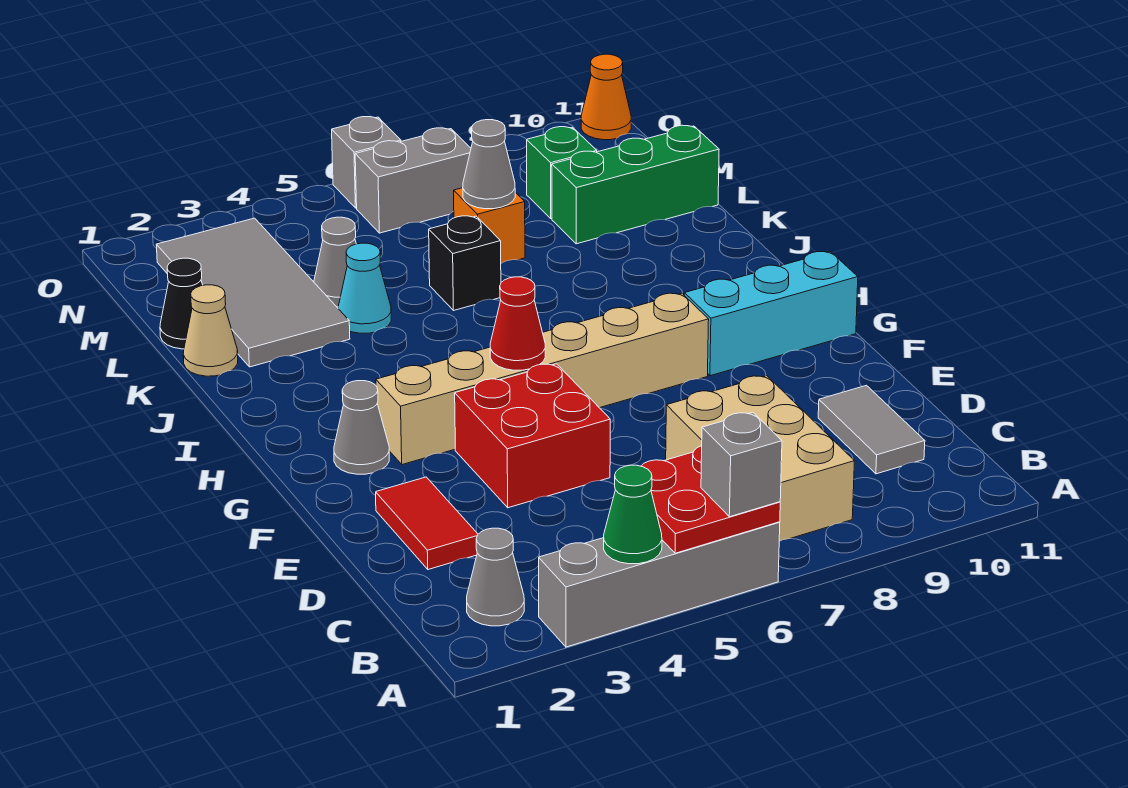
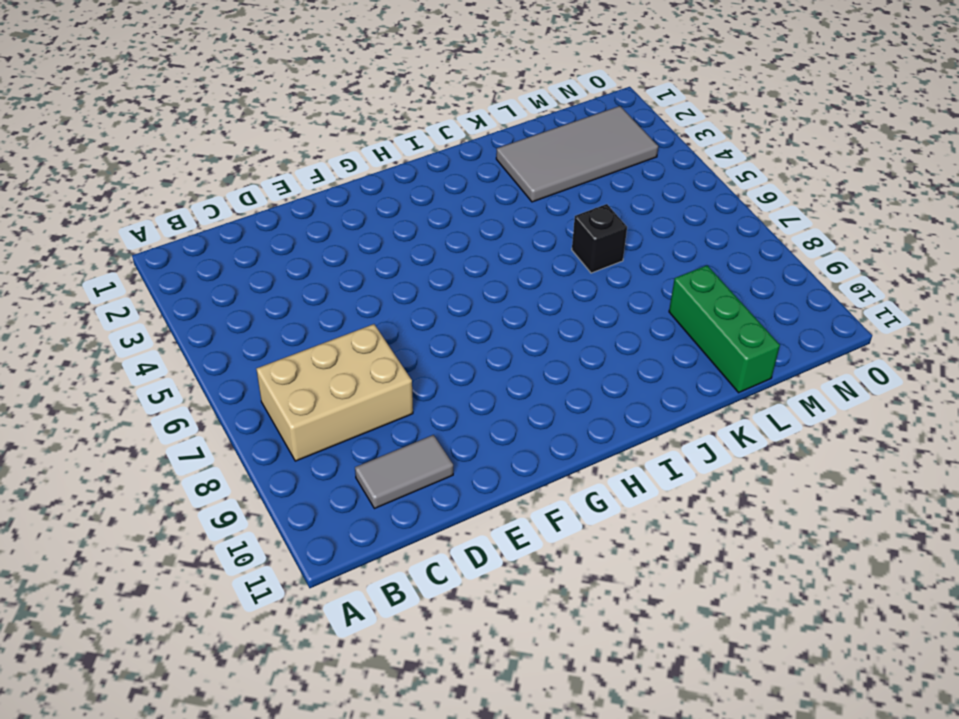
none -> grey 1x4 brick [539,522,780,647]
none -> grey 1x1 cone [467,528,524,626]
none -> red 1x2 tile [376,477,478,570]

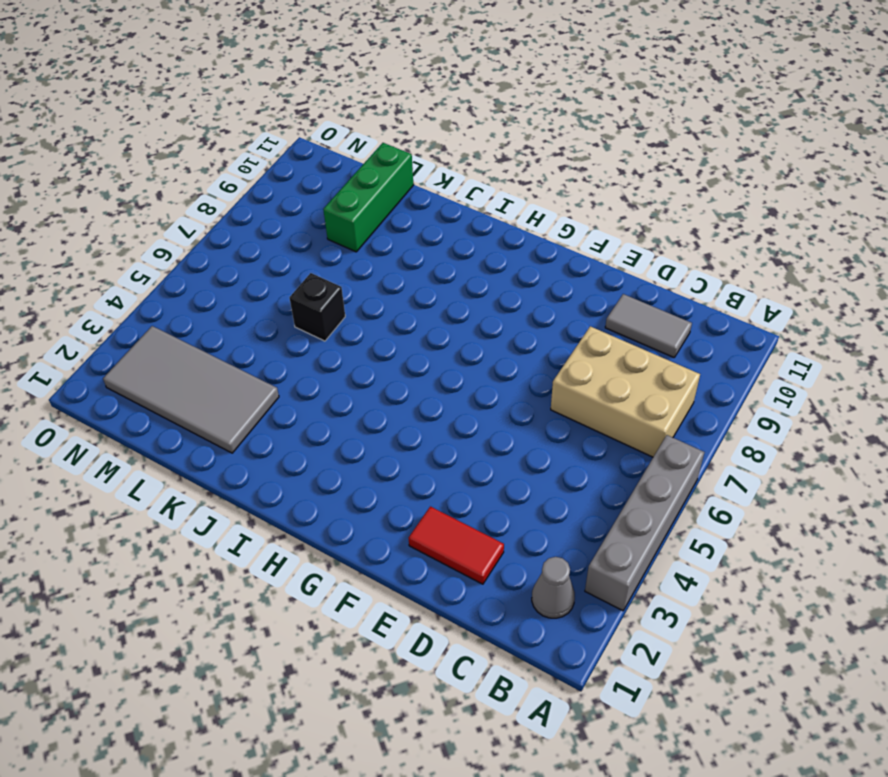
none -> red 2x2 brick [455,364,610,508]
none -> grey 1x1 cone [334,381,389,474]
none -> tan 1x6 brick [376,293,709,465]

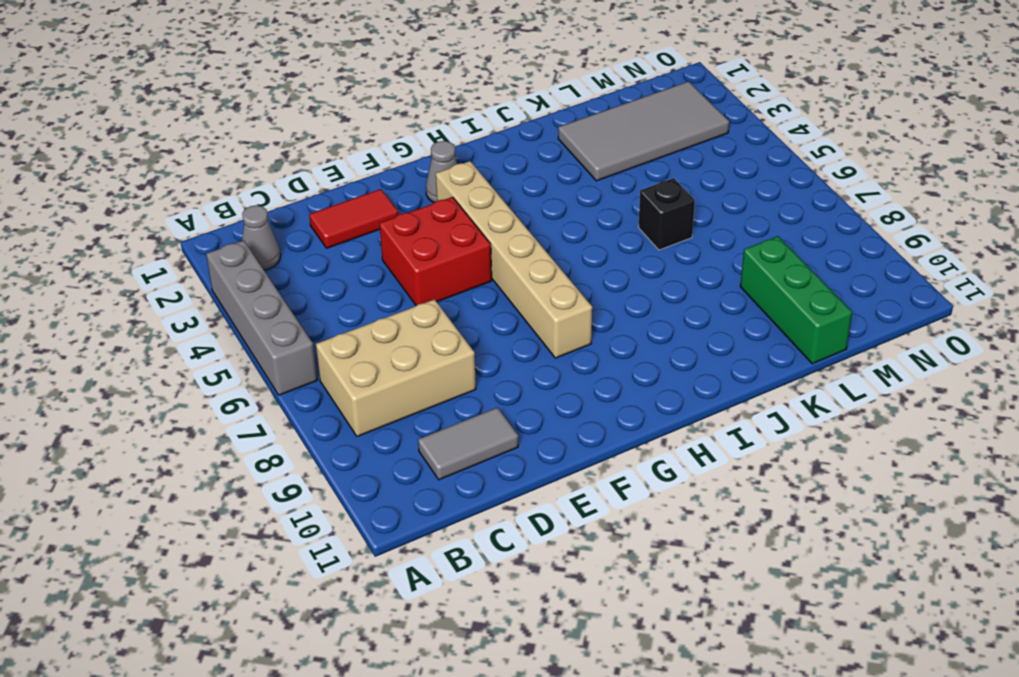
none -> cyan 1x3 brick [684,252,858,376]
none -> tan 1x1 cone [183,285,238,376]
none -> cyan 1x1 cone [338,243,391,333]

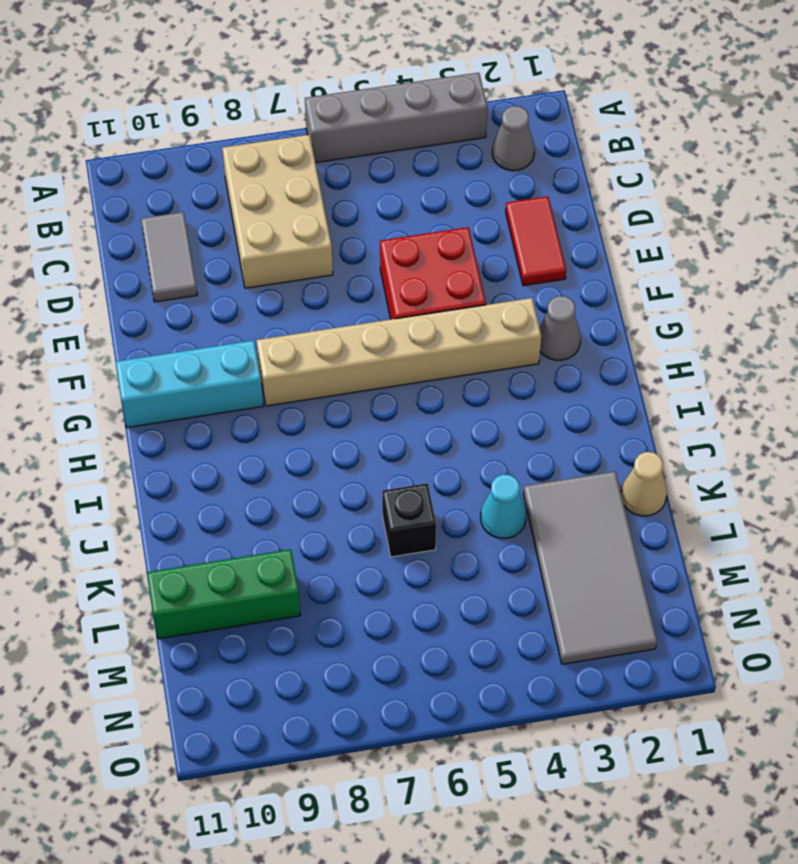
none -> black 1x1 cone [160,258,203,349]
none -> grey 1x1 cone [314,217,356,307]
none -> orange 1x1 brick [454,188,525,263]

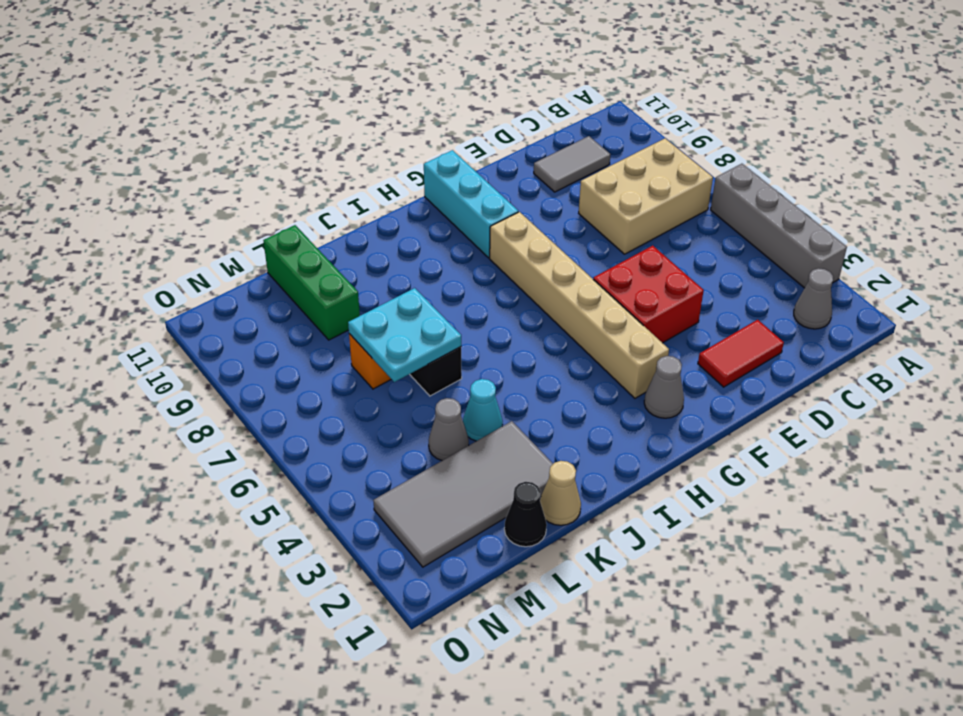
cyan 2x2 plate [348,288,461,382] -> grey 1x1 cone [463,120,515,209]
none -> green 1x1 brick [527,127,597,219]
none -> grey 1x2 brick [355,128,471,233]
none -> grey 1x1 brick [332,117,401,208]

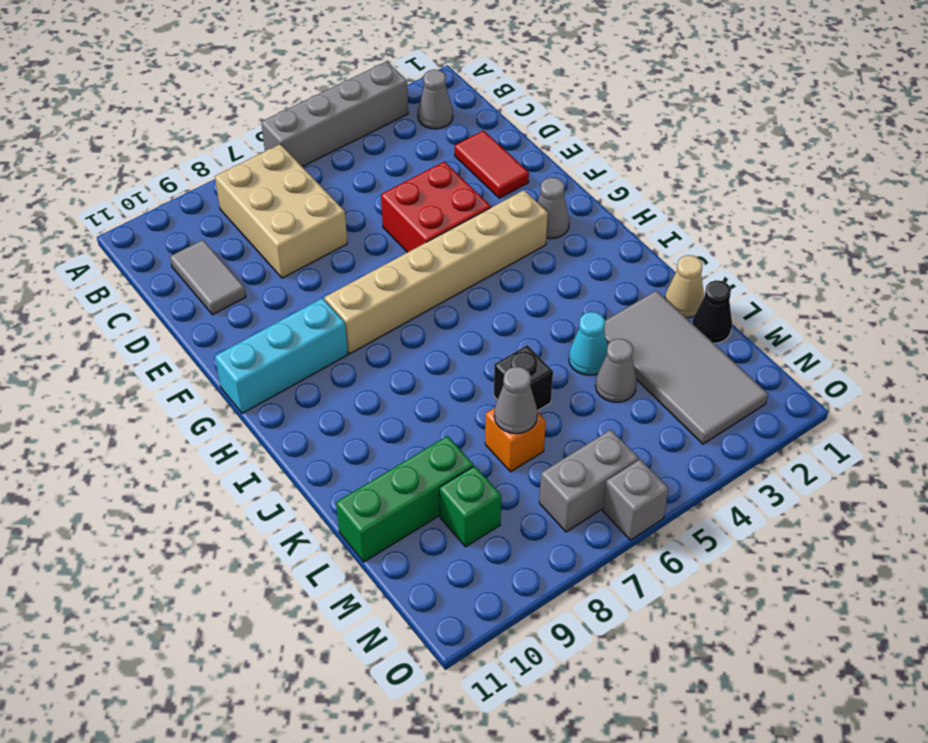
none -> orange 1x1 cone [581,54,631,140]
none -> green 1x1 cone [604,465,662,564]
none -> red 2x2 plate [642,446,780,553]

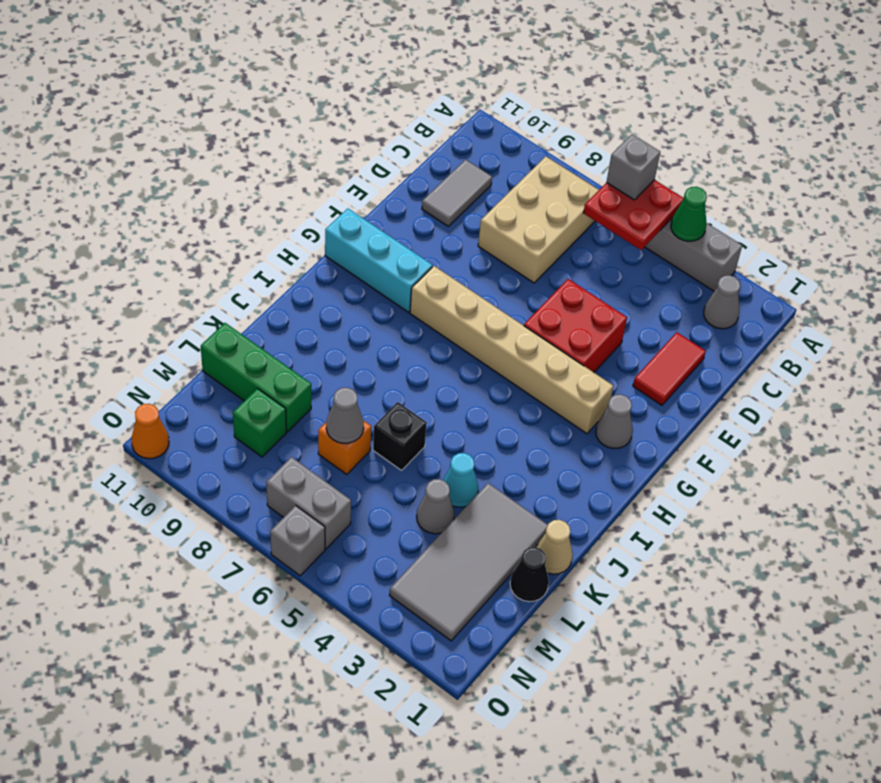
none -> red 1x1 cone [490,277,545,370]

